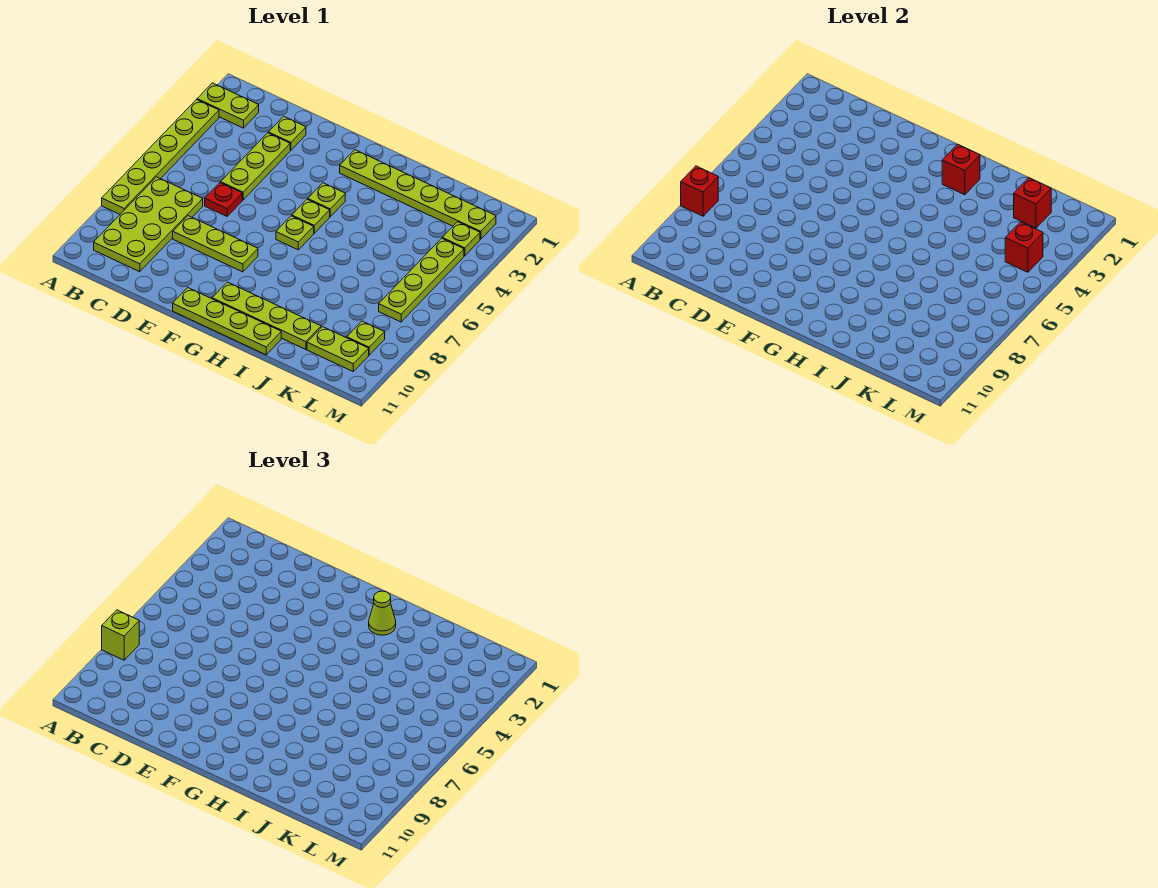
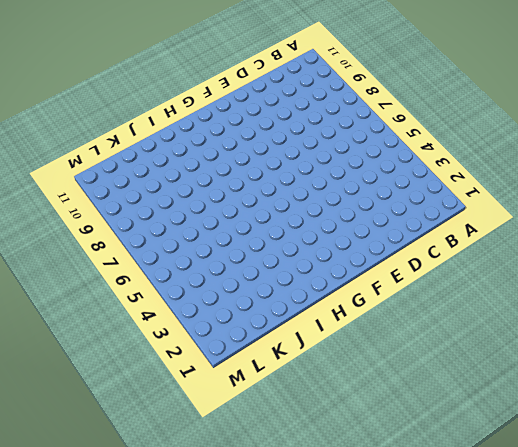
none -> lime 1x2 plate [197,83,259,128]
none -> lime 1x6 plate [102,100,219,214]
none -> lime 2x4 plate [94,177,203,272]

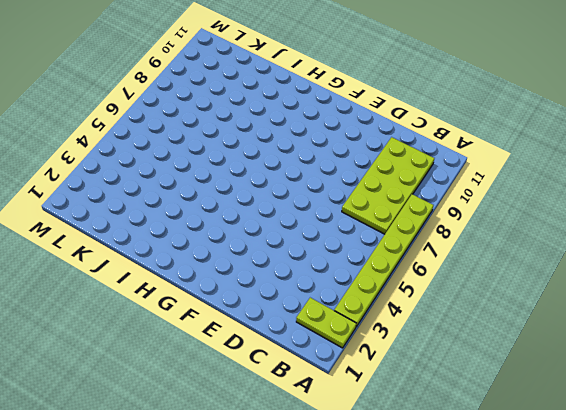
none -> lime 1x1 plate [268,116,306,150]
none -> lime 1x3 plate [221,133,290,200]
none -> red 1x1 plate [205,183,242,216]

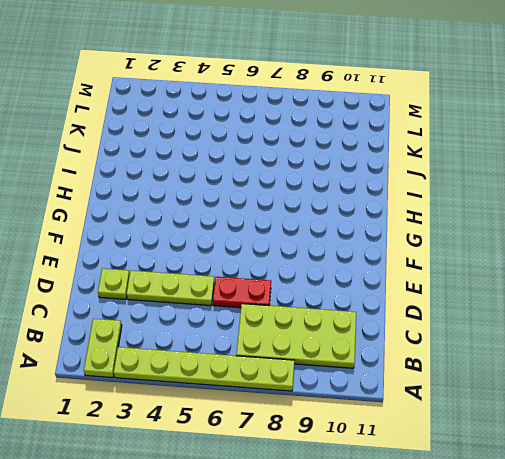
red 1x2 plate [213,277,271,308] -> red 1x1 plate [205,183,242,216]
none -> lime 1x3 plate [173,216,258,272]
none -> lime 1x4 plate [173,288,281,355]
none -> lime 1x6 plate [340,150,496,239]

